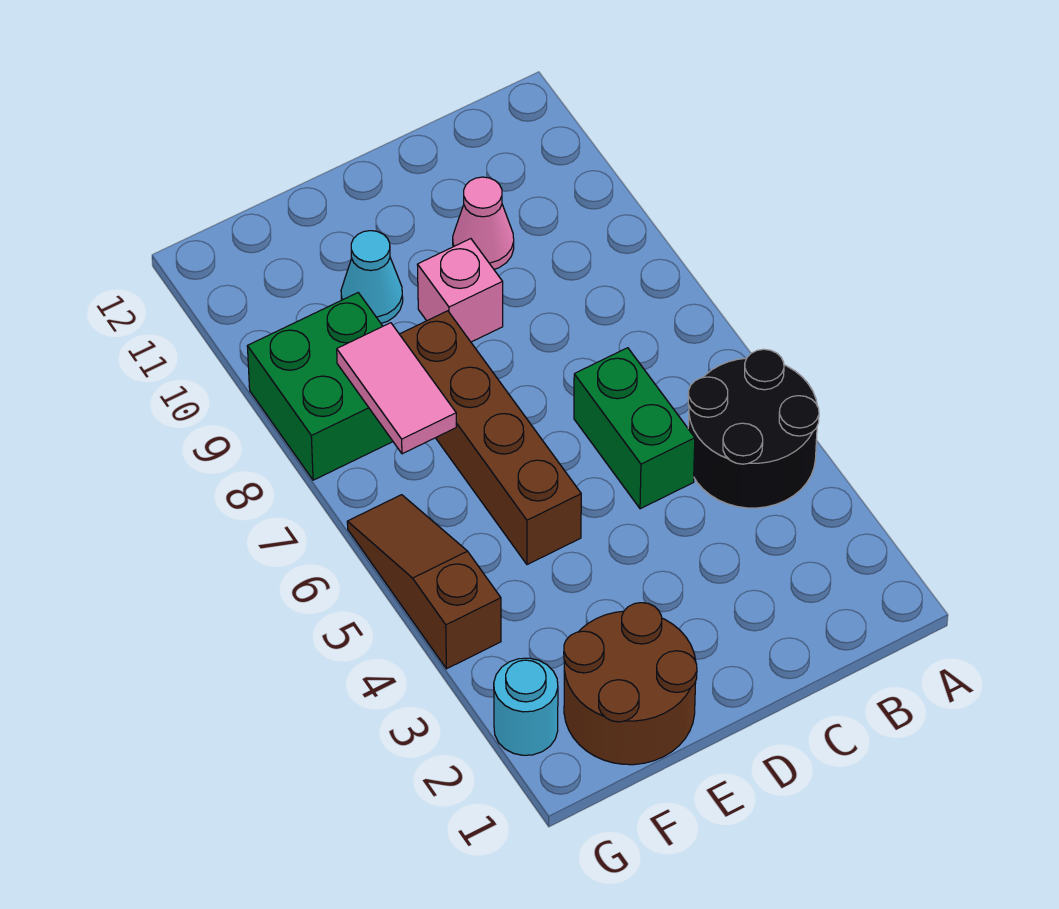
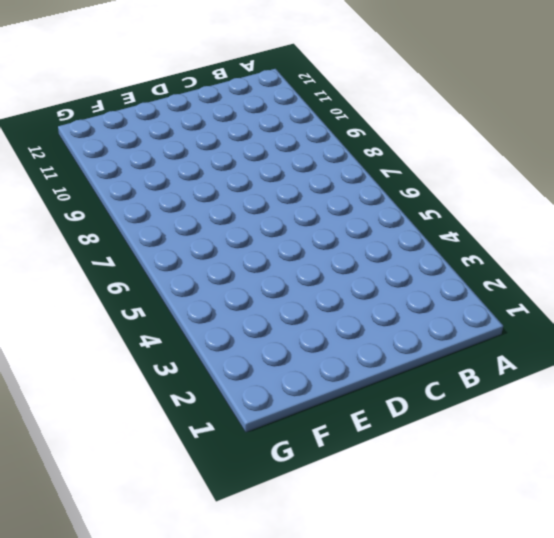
none -> black 2x2 round brick [688,349,819,508]
none -> green 1x2 brick [574,348,695,509]

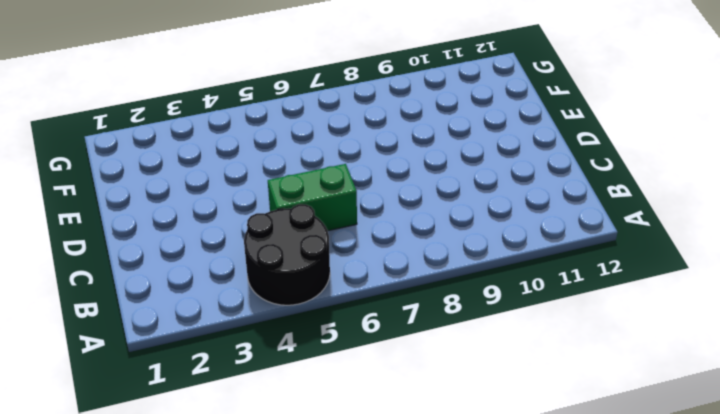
none -> pink 1x1 cone [453,177,514,269]
none -> pink 1x1 brick [417,239,503,342]

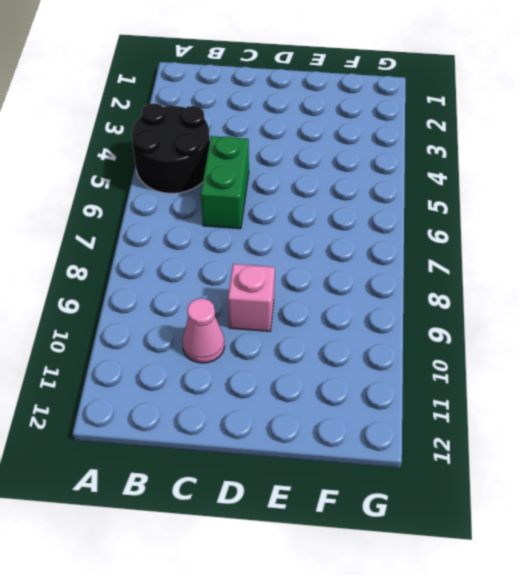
none -> brown 2x2 round brick [564,603,697,765]
none -> brown 1x4 brick [400,311,581,565]

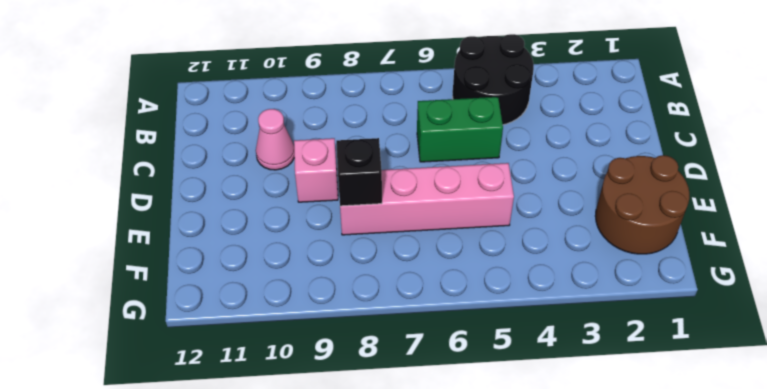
pink 1x4 brick [340,163,514,235] -> brown 1x4 brick [400,311,581,565]
black 1x1 brick [336,138,382,206] -> none
none -> cyan 1x1 cone [341,231,403,323]
none -> green 2x2 brick [247,293,393,480]

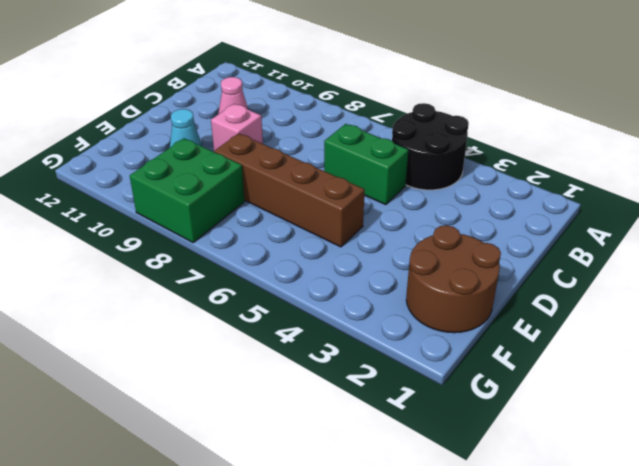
none -> cyan 1x1 round brick [494,658,558,755]
none -> brown 1x3 slope [347,495,501,669]

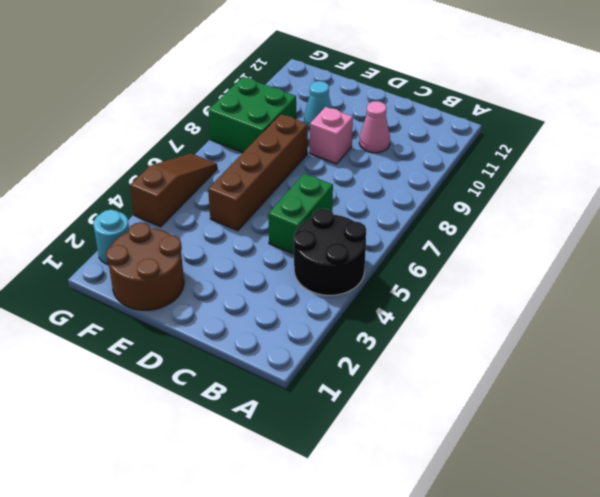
none -> pink 1x2 tile [337,323,456,454]

